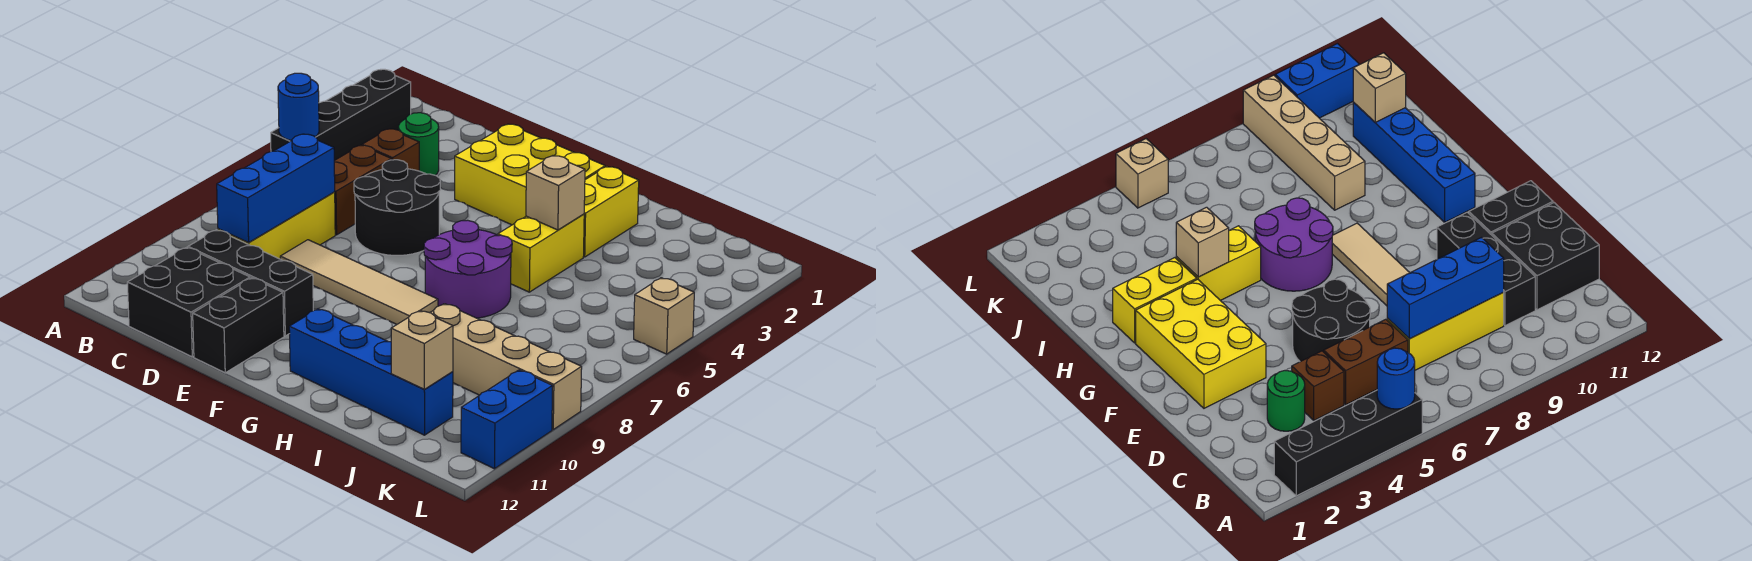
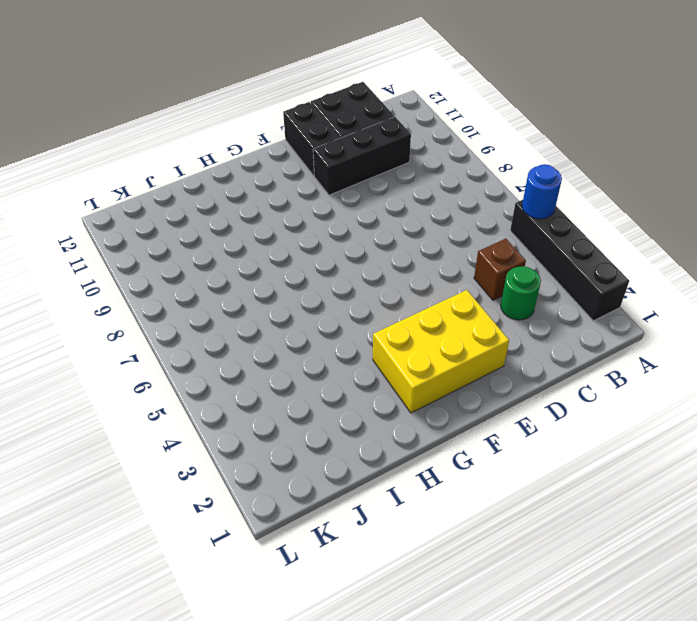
none -> brown 1x2 brick [334,145,391,235]
none -> yellow 1x3 brick [218,192,335,259]
none -> black 2x2 round brick [354,160,440,255]

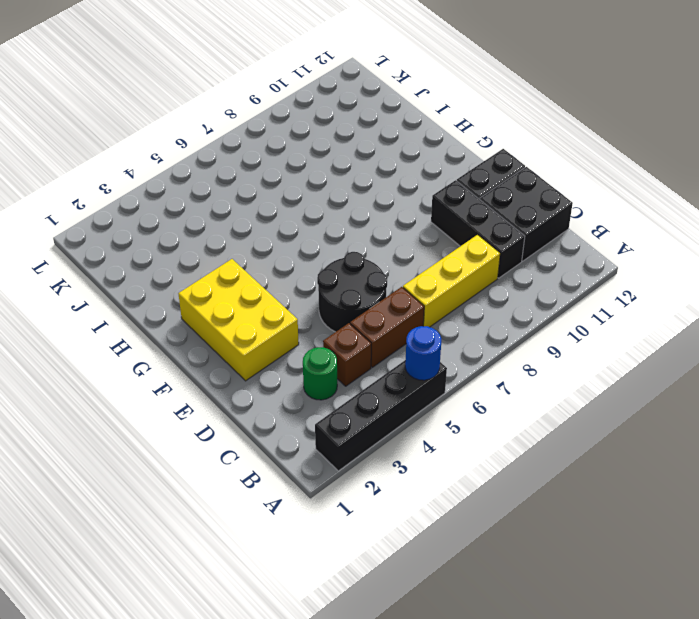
none -> tan 1x4 tile [280,240,438,324]
none -> purple 2x2 round brick [424,220,512,318]
none -> blue 1x4 brick [289,309,453,435]

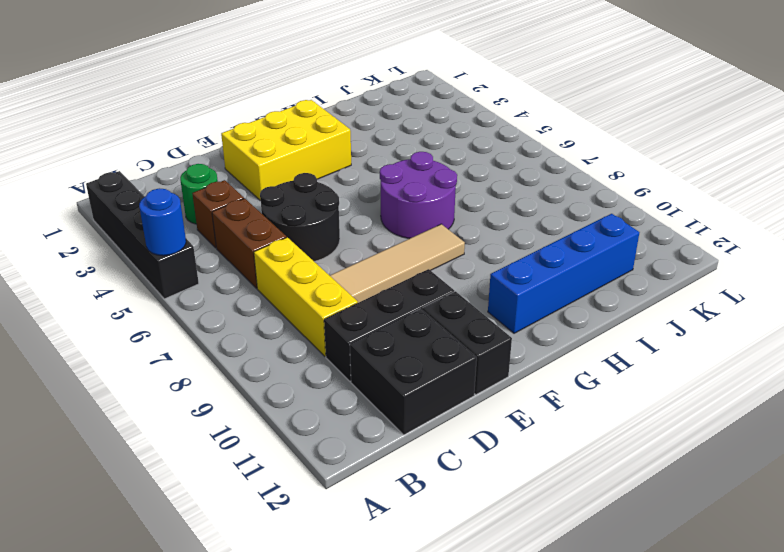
none -> yellow 1x2 brick [584,167,639,257]
none -> yellow 1x2 brick [498,214,584,292]
none -> tan 1x4 brick [430,304,582,429]

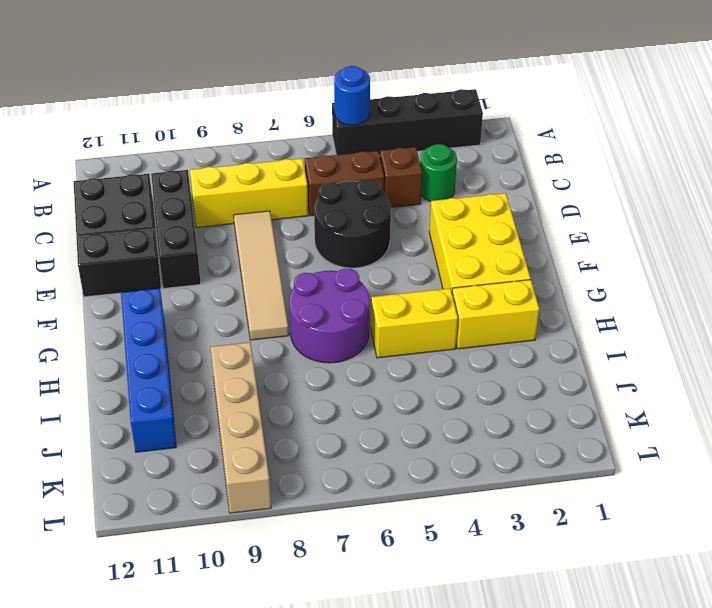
none -> tan 1x1 brick [634,278,694,354]
none -> blue 1x2 brick [461,370,553,469]
none -> blue 1x3 brick [217,134,335,243]

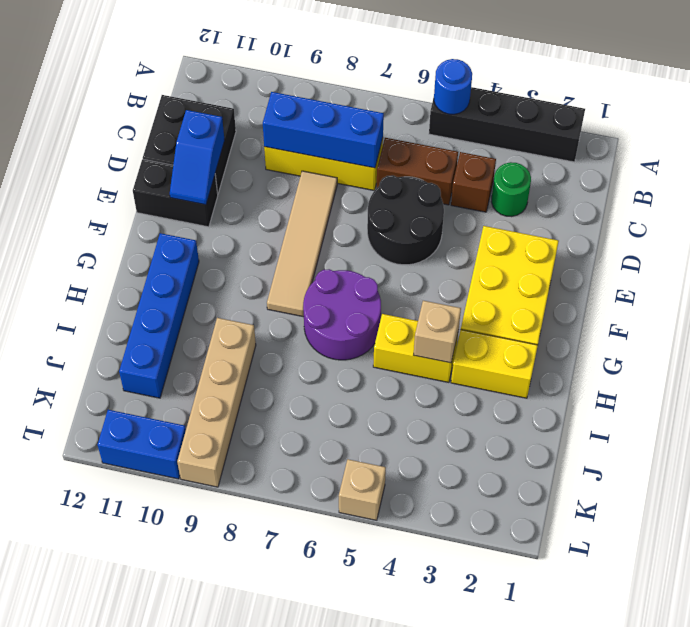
blue 1x2 slope [170,110,225,205] -> none
none -> black 1x3 brick [188,230,313,336]
none -> tan 1x1 brick [391,311,453,389]

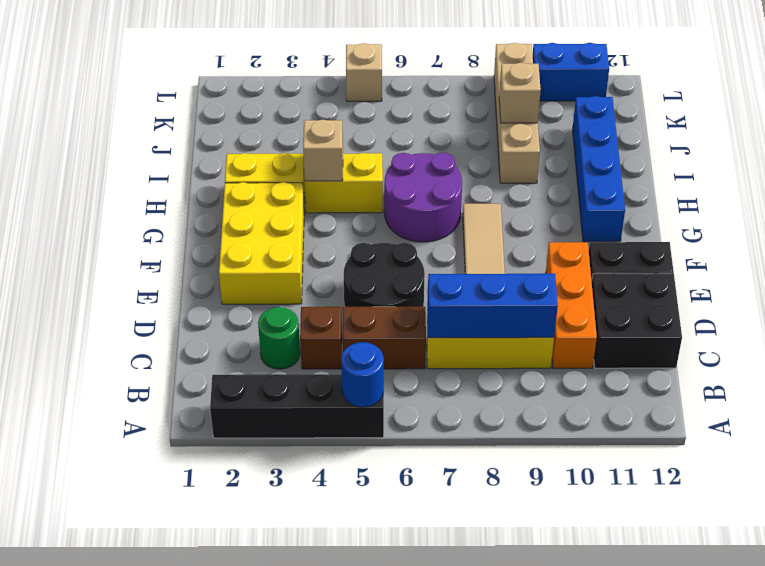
orange 1x3 brick [546,242,597,368] -> black 1x3 brick [188,230,313,336]
tan 1x1 brick [499,63,541,123] -> tan 1x1 brick moved to [391,311,453,389]

